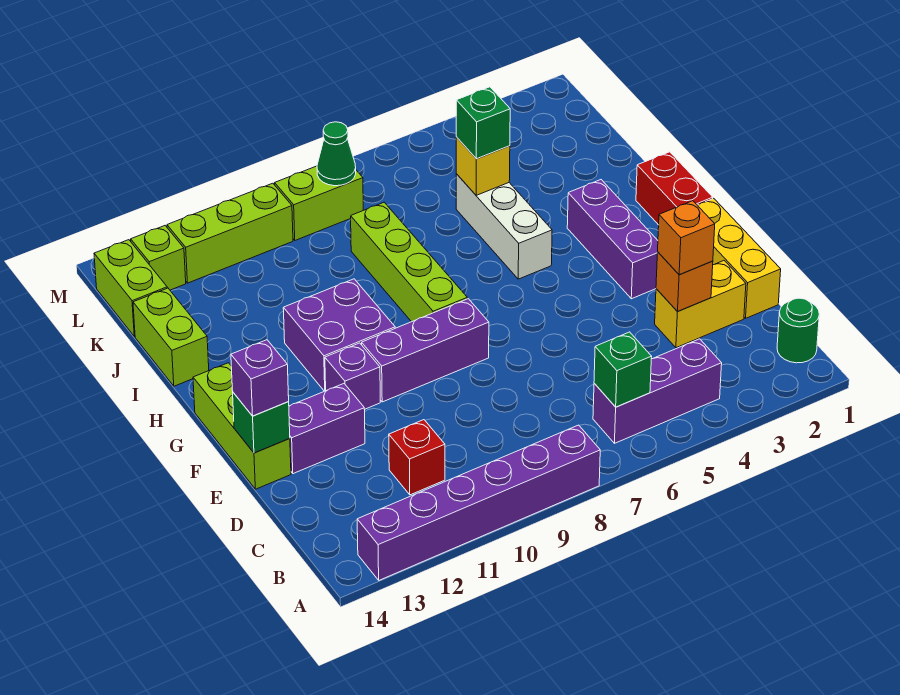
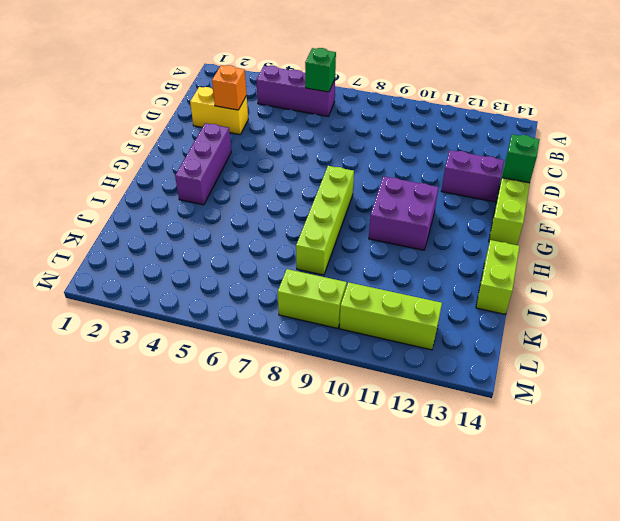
none -> purple 1x6 brick [357,425,600,580]
none -> green 1x1 round brick [777,298,819,363]
none -> red 1x1 brick [389,420,445,495]

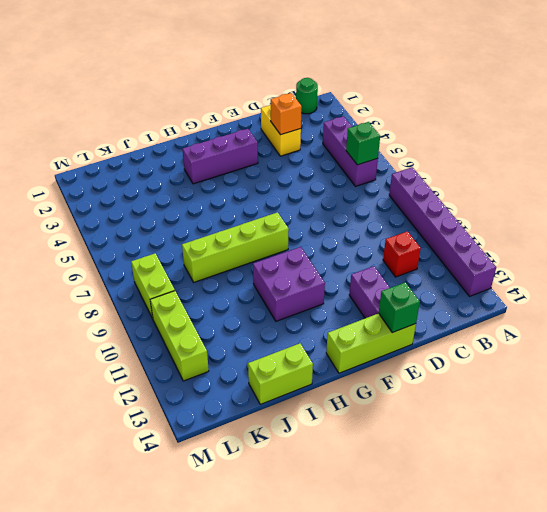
none -> yellow 1x3 brick [697,198,781,318]
none -> purple 1x3 brick [362,299,489,402]
none -> purple 1x1 brick [325,343,380,409]

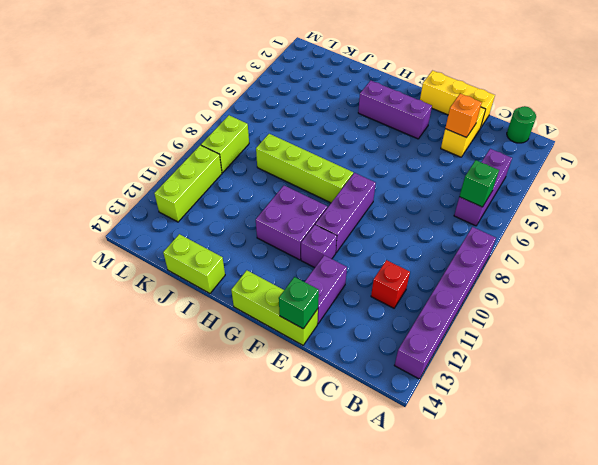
none -> red 1x2 brick [636,152,713,225]
none -> white 1x3 brick [456,174,552,279]
none -> lime 1x2 brick [94,240,167,336]

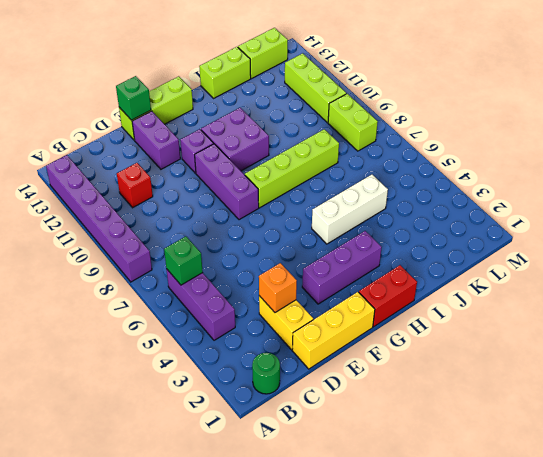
none -> lime 1x1 brick [131,226,186,290]
none -> yellow 1x1 brick [456,137,510,195]
none -> green 1x1 cone [317,122,356,186]

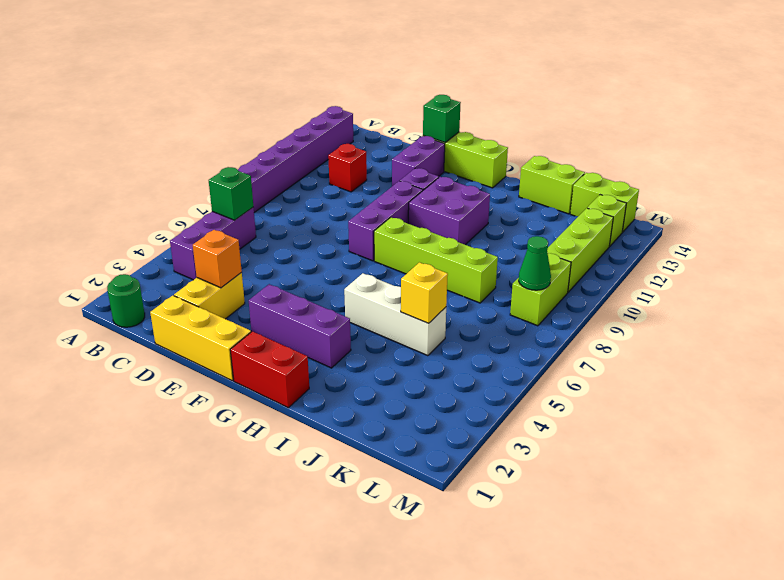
none -> orange 1x1 brick [658,201,715,275]
none -> purple 1x1 brick [231,340,289,416]
none -> green 1x1 brick [456,87,510,159]

